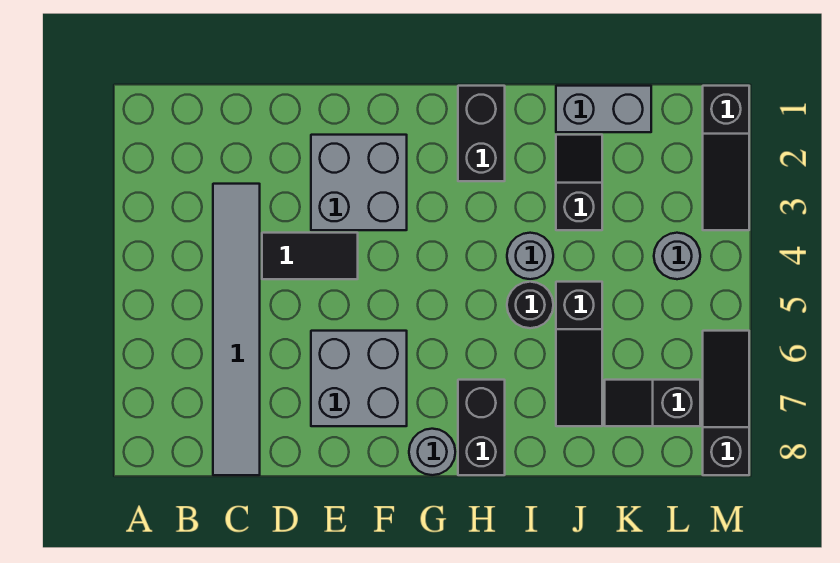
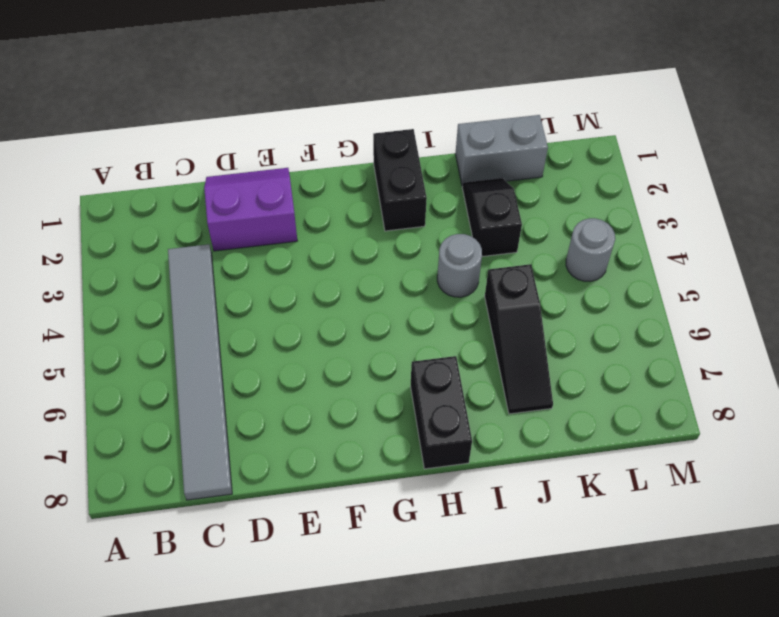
purple 2x2 slope [204,168,297,251] -> grey 2x2 brick [311,135,407,230]
none -> black 1x2 tile [262,233,358,279]
none -> grey 2x2 brick [311,331,407,426]
none -> grey 1x1 round brick [409,429,455,475]

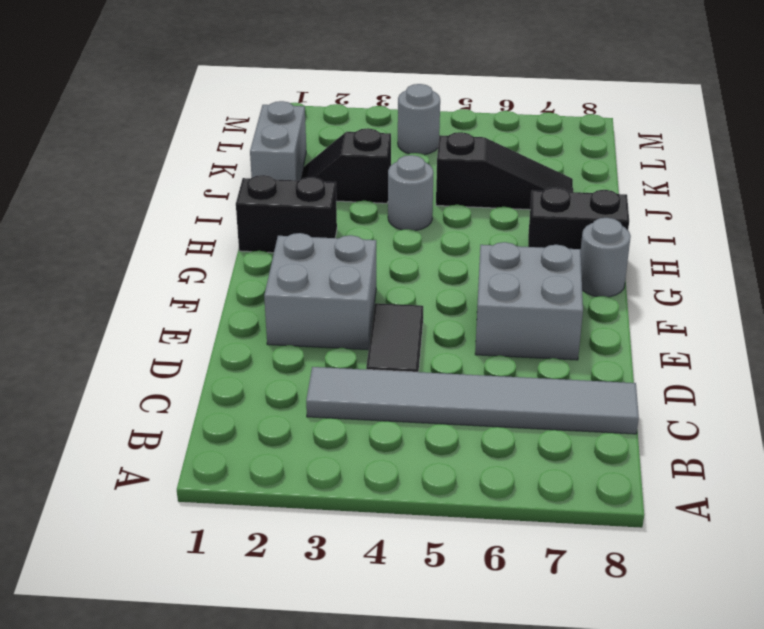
none -> black 1x1 round brick [507,282,553,328]
none -> black 1x2 slope [605,380,700,426]
none -> black 1x3 slope [703,86,749,230]

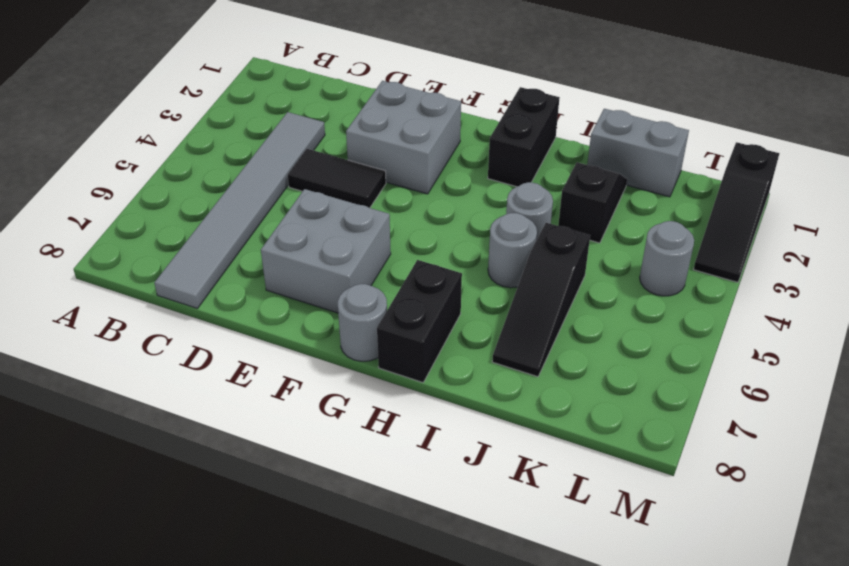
grey 1x1 round brick [488,213,537,288] -> black 1x1 round brick [507,282,553,328]
none -> black 1x2 slope [605,380,700,426]
none -> black 1x3 slope [703,331,749,475]

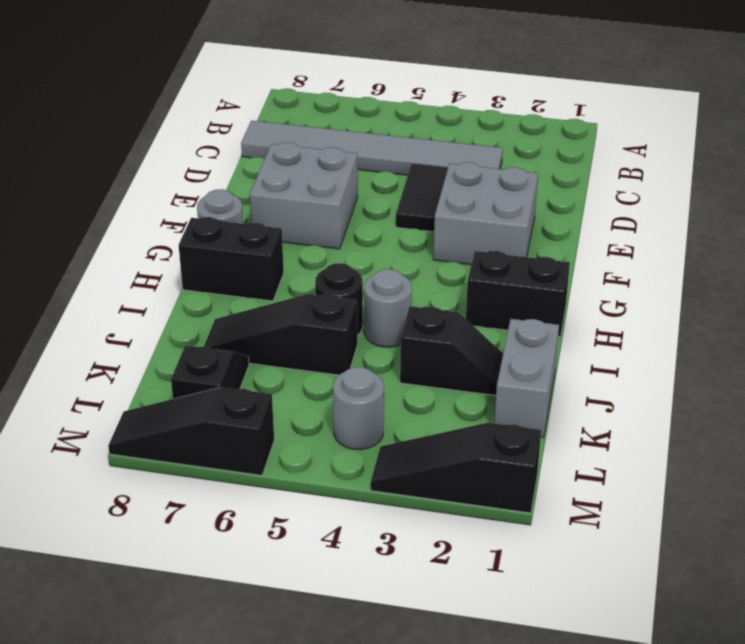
black 1x3 slope [108,387,274,475] -> black 1x3 slope turned to [703,331,749,475]

